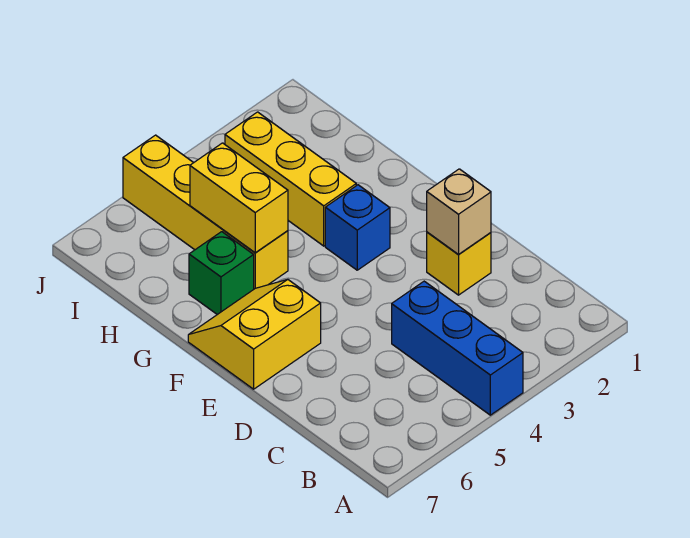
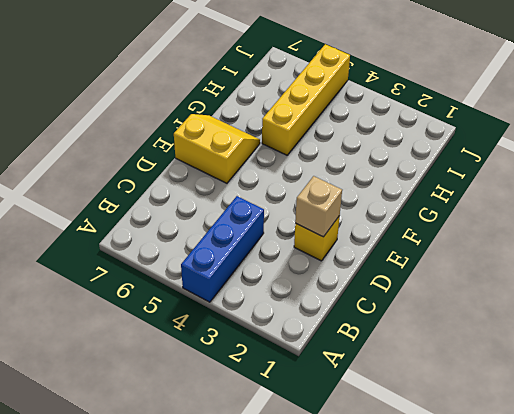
none -> blue 1x1 brick [325,185,390,270]
none -> yellow 1x3 brick [225,112,356,246]

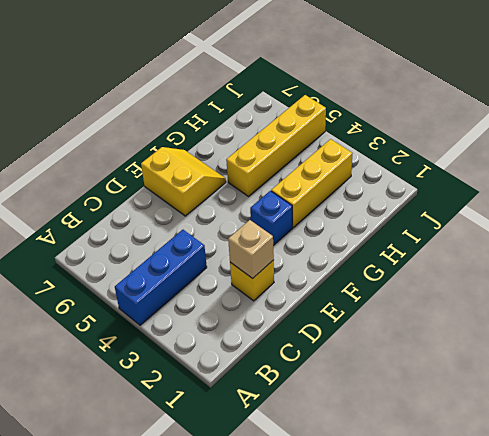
none -> green 1x1 brick [189,232,254,315]
none -> yellow 1x2 brick [190,143,288,253]

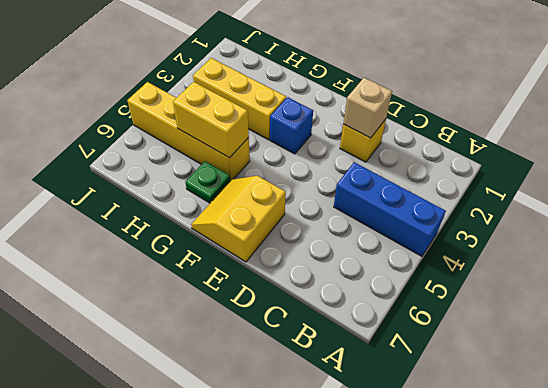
green 1x1 plate [185,161,230,203] -> green 1x1 brick [189,232,254,315]

